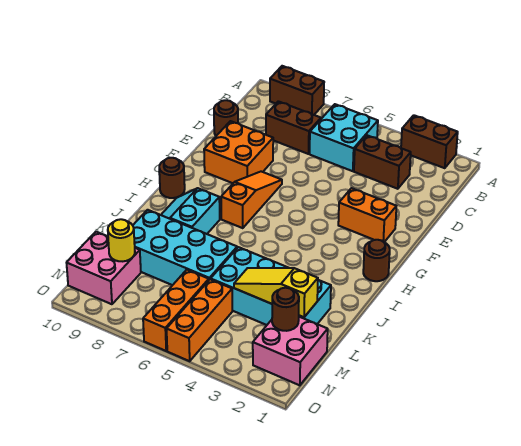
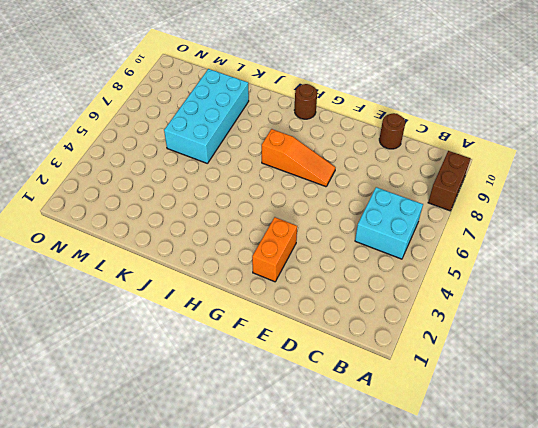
none -> brown 1x2 brick [401,115,458,168]
none -> brown 1x2 brick [354,135,411,189]
none -> brown 1x2 brick [266,101,321,154]

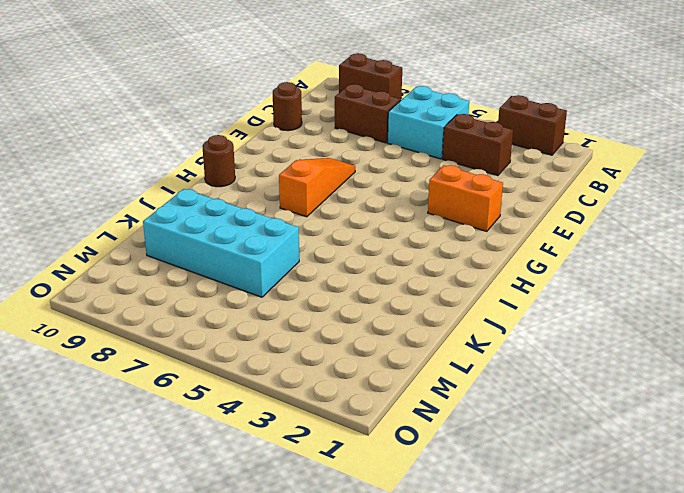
none -> orange 2x2 brick [204,121,273,183]
none -> brown 1x1 round brick [363,240,390,281]
none -> cyan 2x2 slope [161,188,220,234]

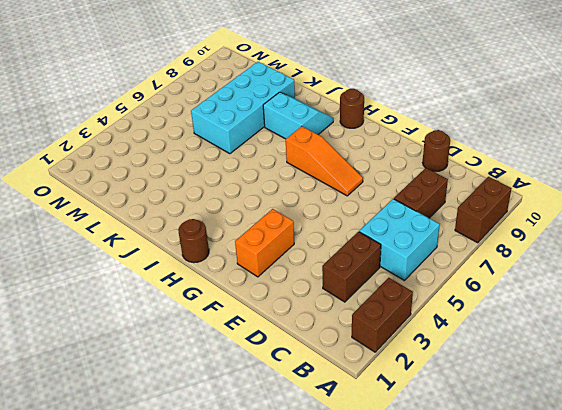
none -> orange 2x2 brick [204,121,273,183]
none -> cyan 2x4 brick [211,247,331,325]
none -> pink 2x2 brick [253,317,328,385]

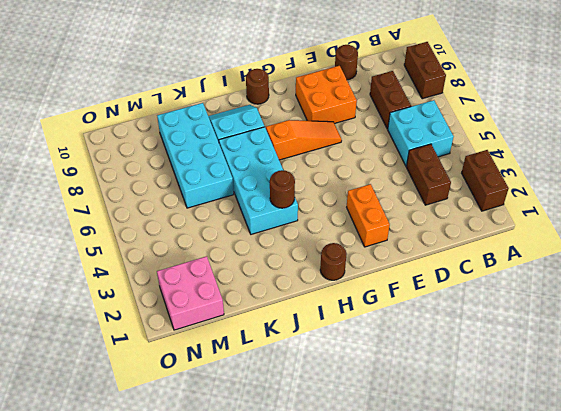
cyan 2x4 brick [219,127,298,234] -> cyan 2x4 brick moved to [211,247,331,325]
brown 1x1 round brick [270,170,295,208] -> brown 1x1 round brick moved to [272,288,299,331]
none -> orange 1x3 brick [167,279,232,361]
none -> orange 1x3 brick [143,270,209,351]
none -> pink 2x2 brick [67,232,141,304]

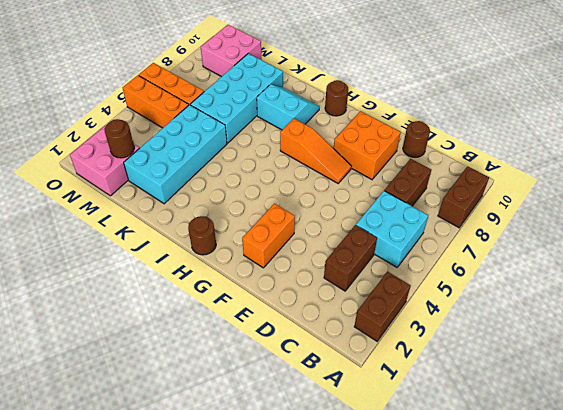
none -> yellow 1x3 slope [234,268,318,317]
none -> yellow 1x1 round brick [108,219,135,261]

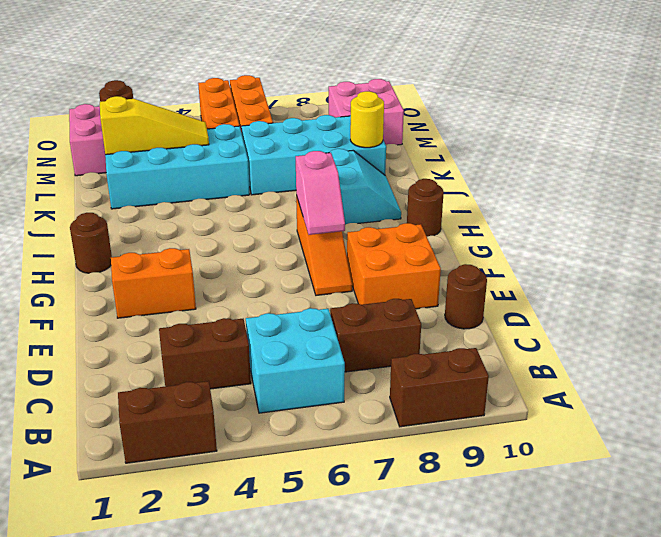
pink 1x2 slope [296,151,345,235] -> none
yellow 1x1 round brick [350,91,384,148] -> yellow 1x1 round brick moved to [108,219,135,261]

